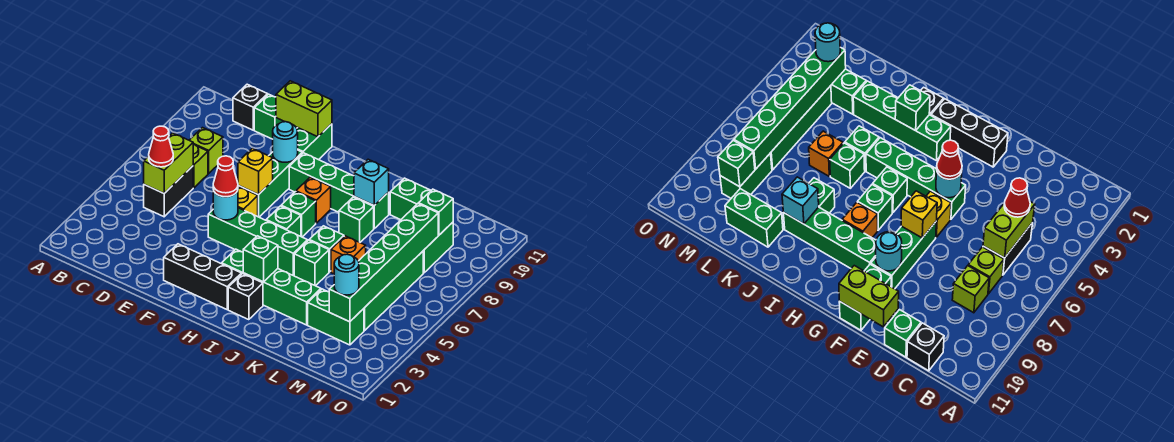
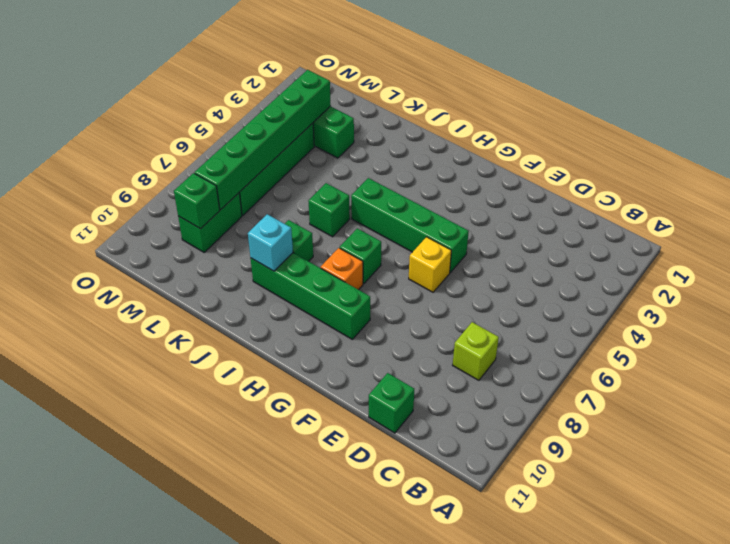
none -> black 1x2 brick [144,166,193,217]
none -> lime 1x1 brick [193,145,208,188]
none -> black 1x1 brick [233,84,268,130]
none -> black 1x3 brick [164,244,241,309]

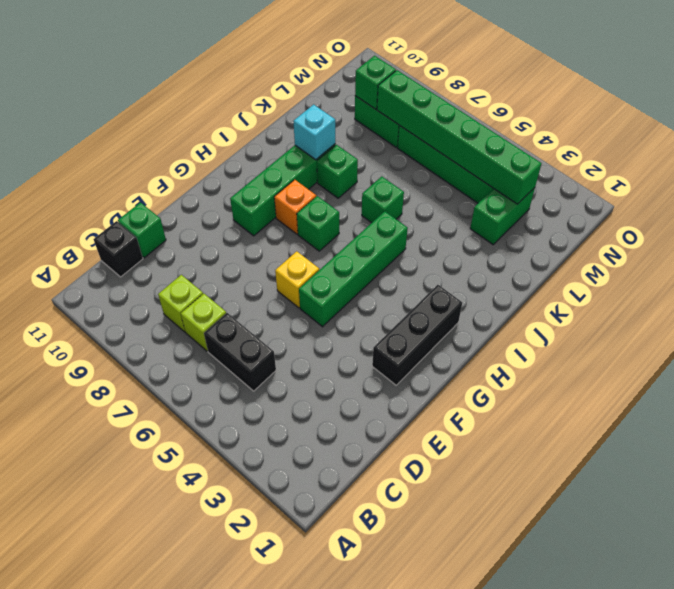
none -> green 1x3 brick [238,150,302,217]
none -> green 1x2 brick [297,124,332,160]
none -> green 1x4 brick [222,249,321,325]
none -> green 1x1 brick [266,206,301,236]

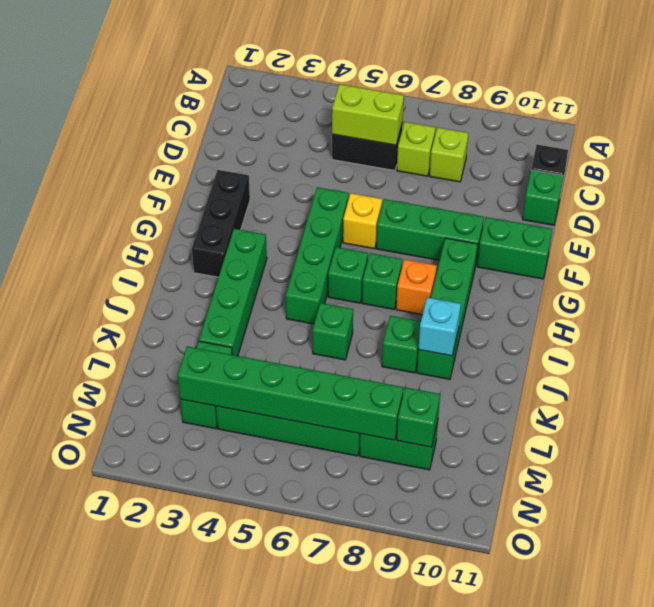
none -> black 1x1 brick [228,274,263,320]
none -> green 1x1 brick [294,240,329,286]
none -> orange 1x1 brick [331,236,366,274]
none -> green 1x2 brick [390,178,431,220]

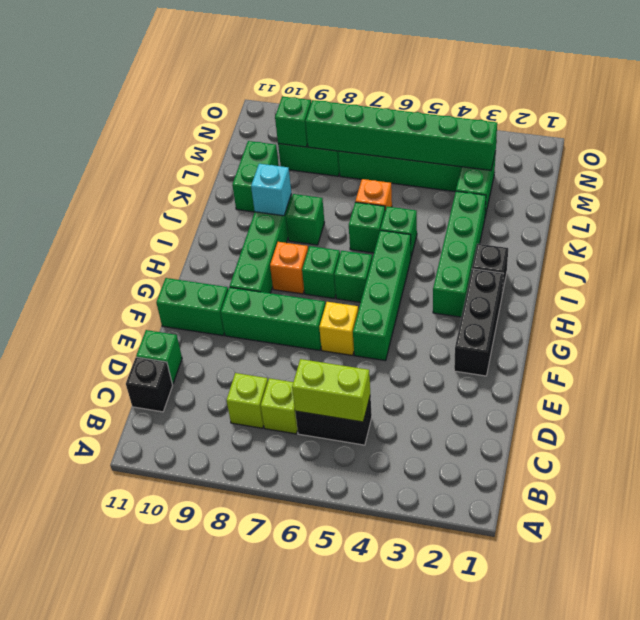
none -> lime 1x2 brick [276,81,332,137]
none -> cyan 1x1 round brick [213,190,238,220]
none -> yellow 1x1 brick [238,148,273,195]
none -> cyan 1x1 round brick [273,122,298,162]

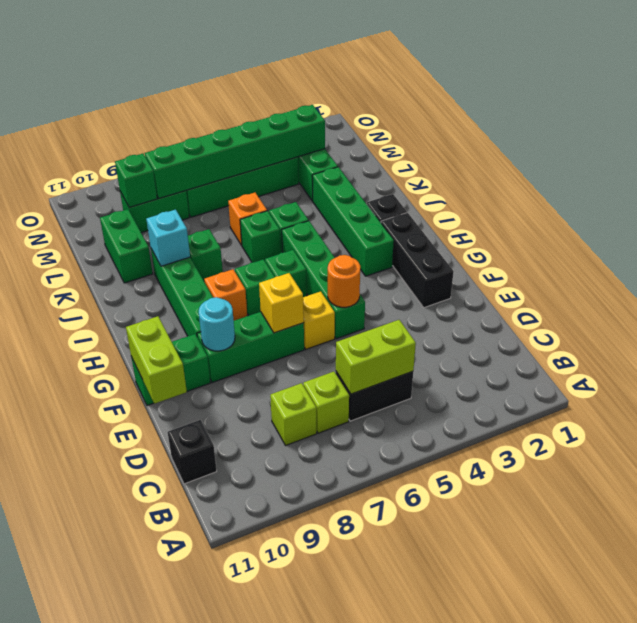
orange 1x1 round brick [328,255,360,307] -> cyan 1x1 round brick [213,190,238,220]
none -> green 1x1 brick [254,94,285,139]
none -> green 1x1 brick [243,236,278,282]
none -> red 1x1 cone [149,126,173,167]
none -> red 1x1 cone [213,156,238,197]

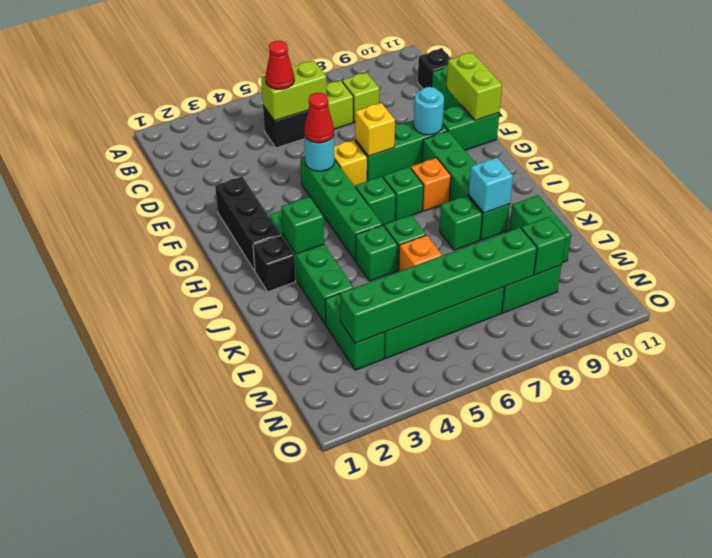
none -> cyan 1x1 round brick [334,254,359,295]

